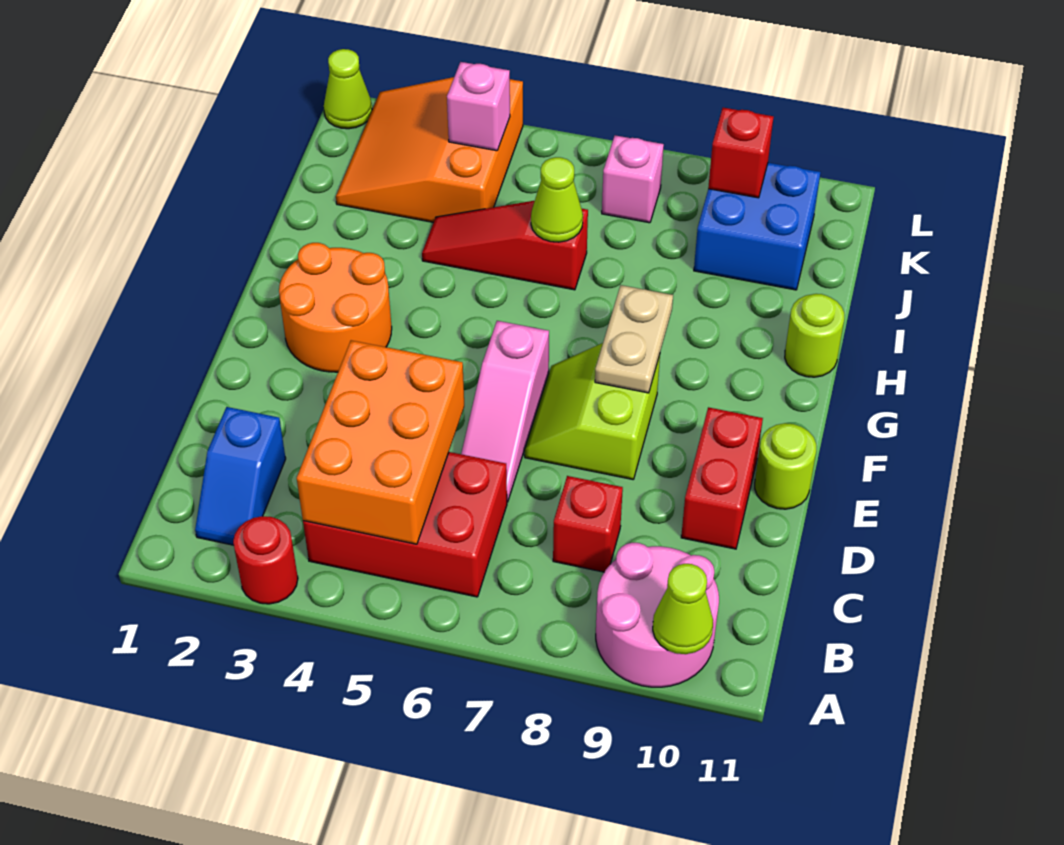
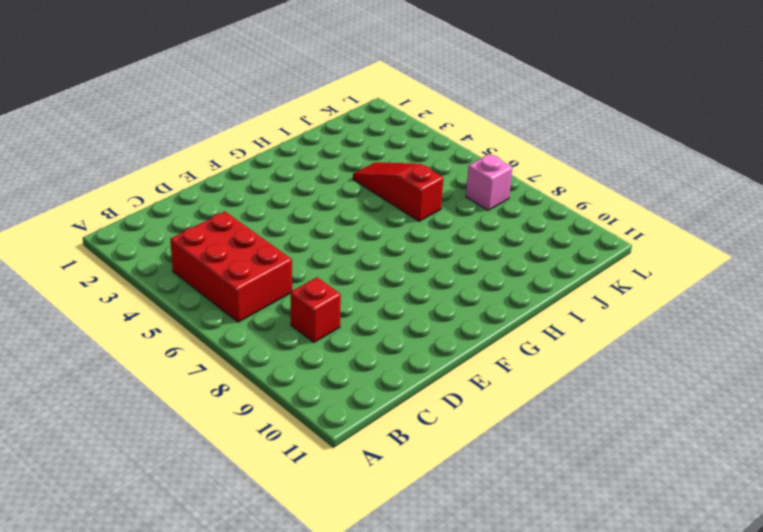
none -> red 1x1 round brick [233,516,298,604]
none -> pink 2x2 round brick [596,543,719,687]
none -> blue 1x2 slope [195,407,286,545]

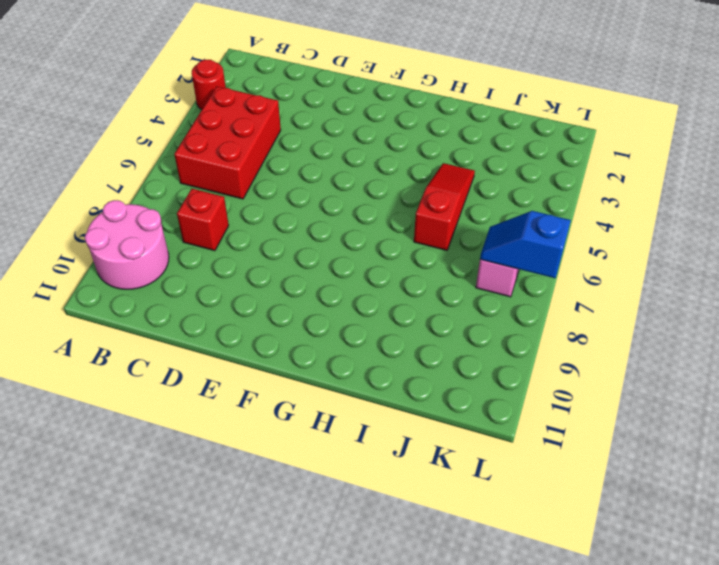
blue 1x2 slope [480,211,571,278] -> blue 1x2 slope moved to [195,407,286,545]
none -> pink 1x3 slope [461,321,549,502]
none -> red 1x2 brick [681,407,763,549]
none -> lime 2x2 slope [525,343,660,479]

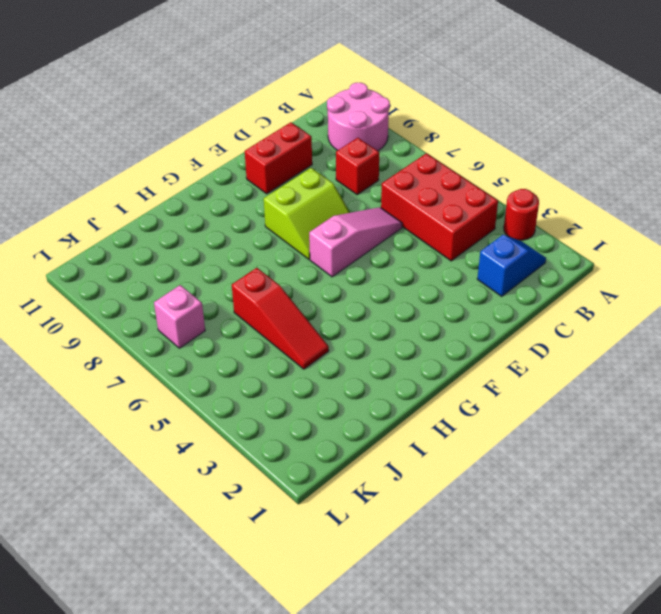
none -> lime 1x1 round brick [755,423,816,509]
none -> orange 2x2 round brick [279,243,392,372]
none -> lime 1x1 round brick [785,294,844,377]

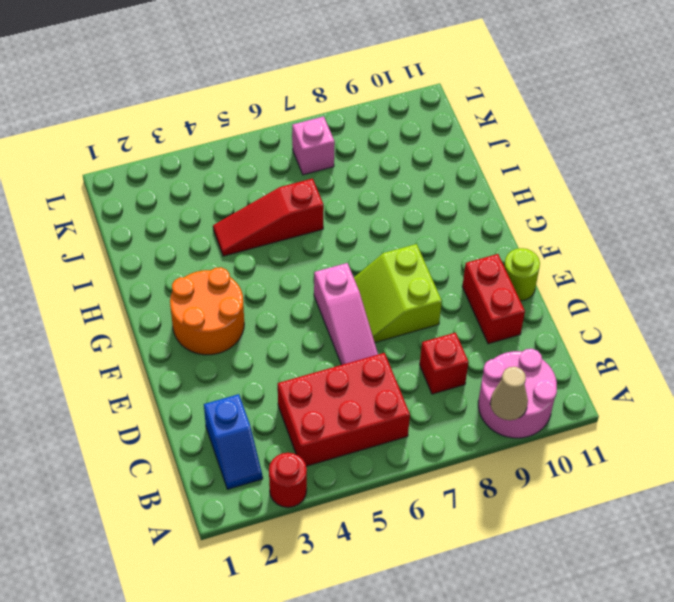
tan 1x1 cone [490,367,528,420] -> none
none -> lime 1x1 round brick [785,294,844,377]
none -> orange 3x3 slope [336,77,523,222]
none -> blue 2x2 brick [694,163,821,290]

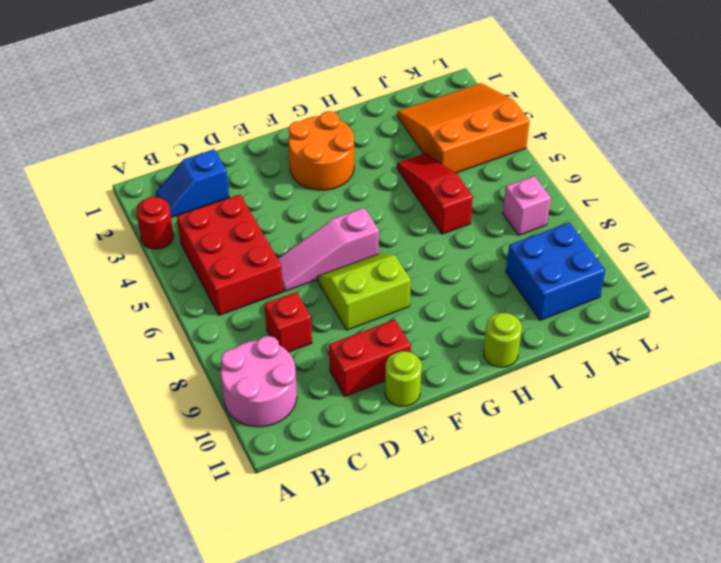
none -> lime 1x1 cone [324,49,372,129]
none -> lime 1x1 cone [653,564,713,654]
none -> orange 2x3 brick [297,340,464,544]

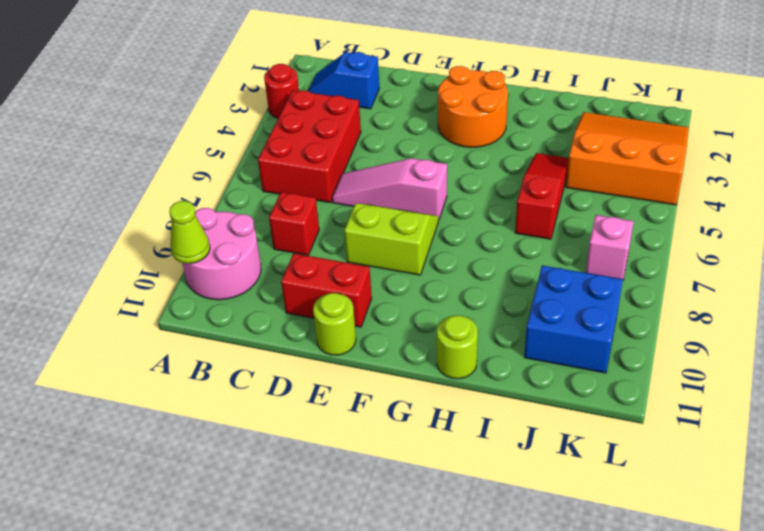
none -> lime 1x1 cone [324,49,372,129]
none -> orange 2x3 brick [297,340,464,544]
none -> tan 1x2 plate [595,285,673,393]

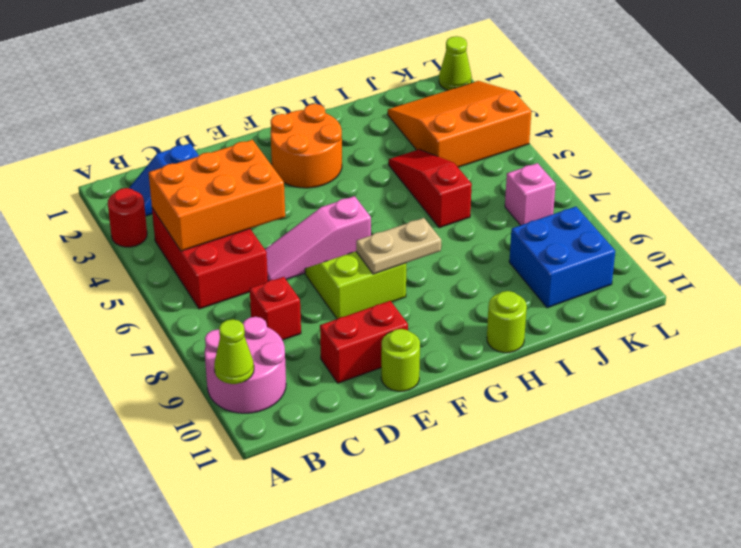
none -> lime 1x1 cone [531,157,583,242]
none -> pink 1x1 brick [447,62,510,151]
none -> red 1x1 brick [708,108,773,198]

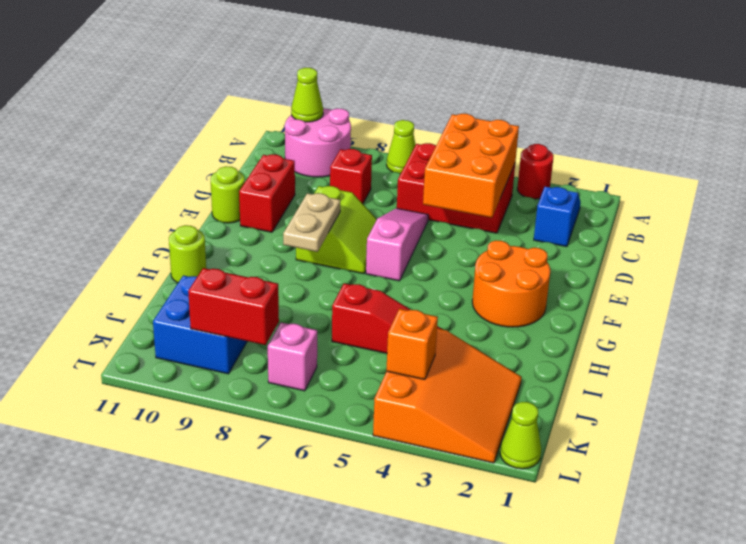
lime 1x1 cone [387,120,416,174] -> lime 1x1 cone moved to [531,157,583,242]
orange 1x1 brick [386,309,438,380] -> pink 1x1 brick [447,62,510,151]
red 1x2 brick [188,268,279,345] -> red 1x1 brick [708,108,773,198]

